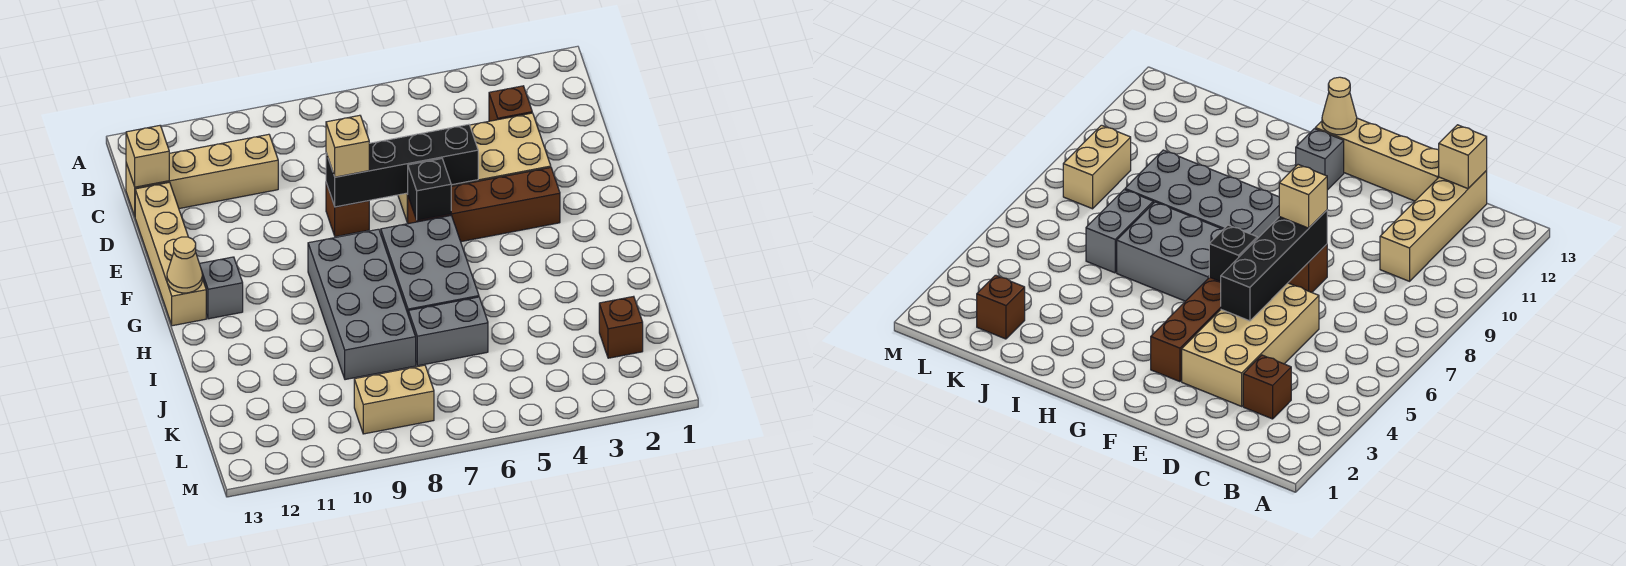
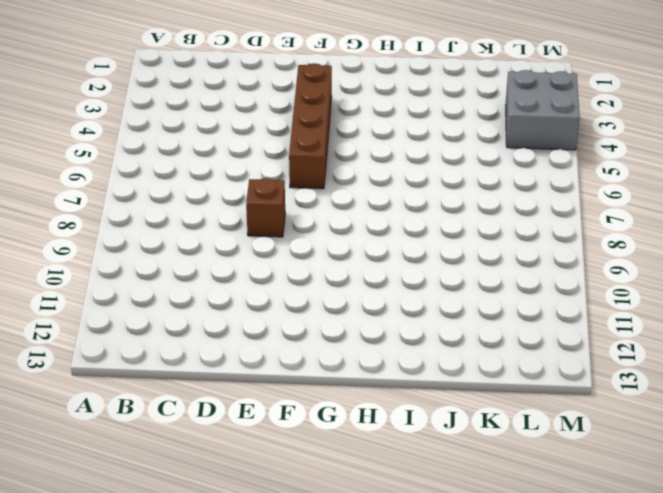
grey 2x2 brick [506,70,580,150] -> none
none -> brown 1x1 brick [489,86,532,121]
none -> tan 1x4 brick [126,134,278,216]
none -> tan 2x4 brick [398,113,551,223]

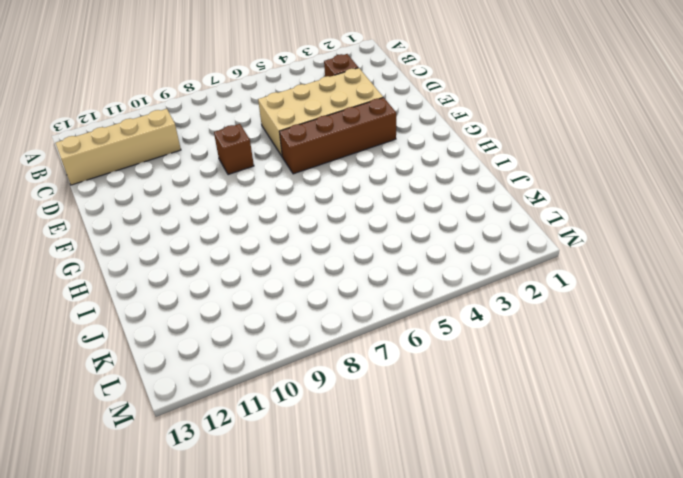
none -> tan 1x4 brick [135,182,206,326]
none -> grey 2x3 brick [381,216,479,316]
none -> grey 2x4 brick [308,229,416,380]

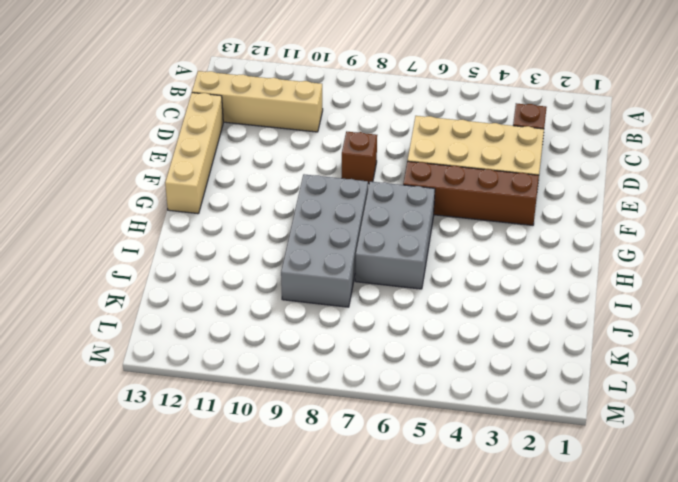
none -> grey 1x1 brick [199,257,243,319]
none -> grey 1x2 brick [409,297,488,366]
none -> brown 1x1 brick [599,296,643,358]

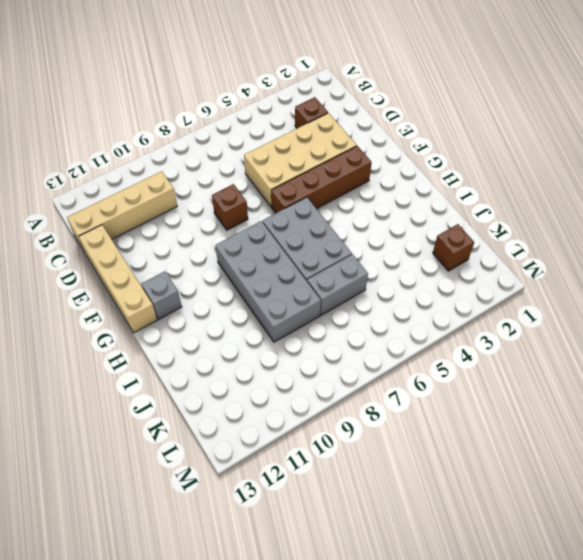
none -> tan 1x2 brick [354,365,434,434]
none -> tan 1x1 brick [126,126,169,187]
none -> black 1x4 brick [326,124,478,207]

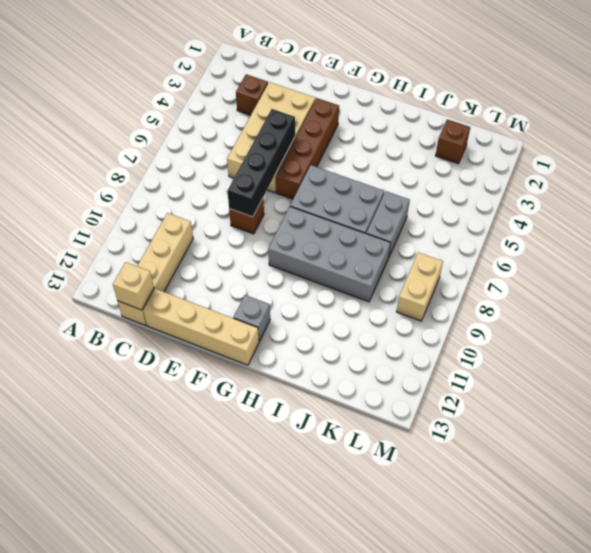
none -> black 1x1 brick [407,159,451,220]
none -> tan 1x1 cone [167,237,202,293]
none -> tan 1x1 brick [326,115,369,177]

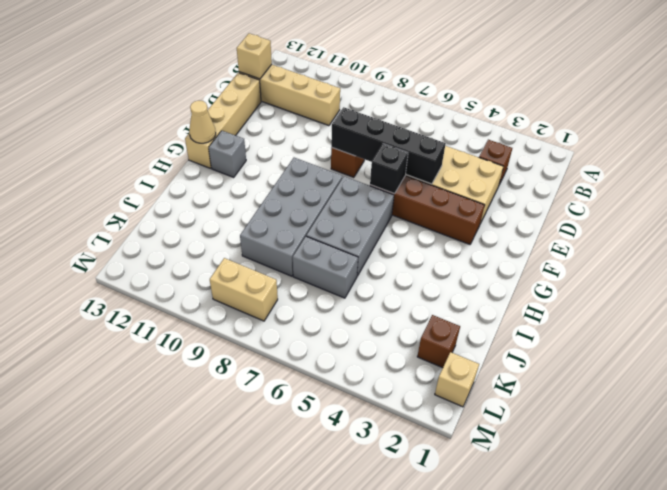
tan 1x1 brick [435,352,479,407] -> tan 1x1 brick moved to [326,115,369,177]

